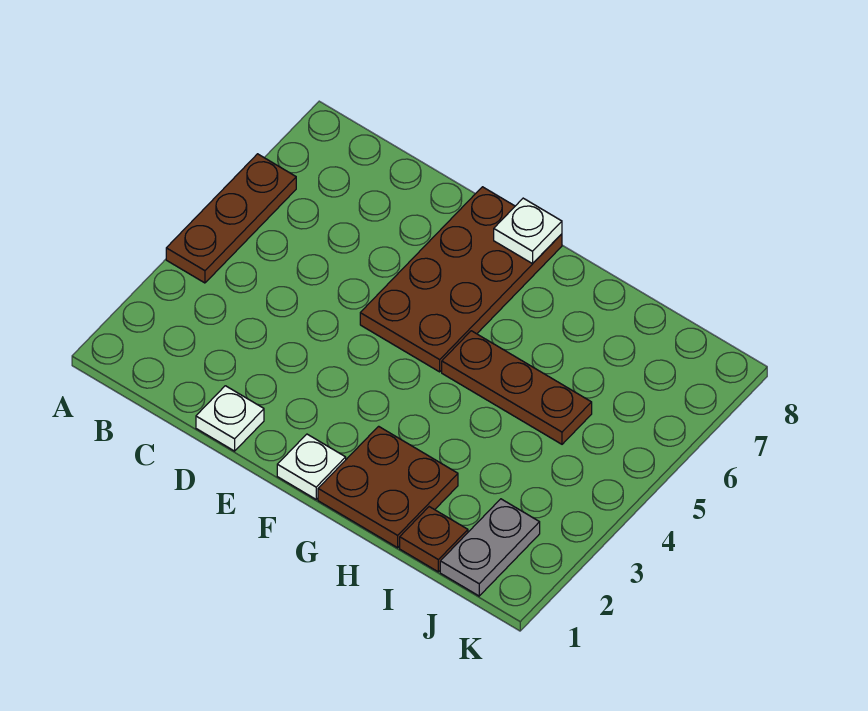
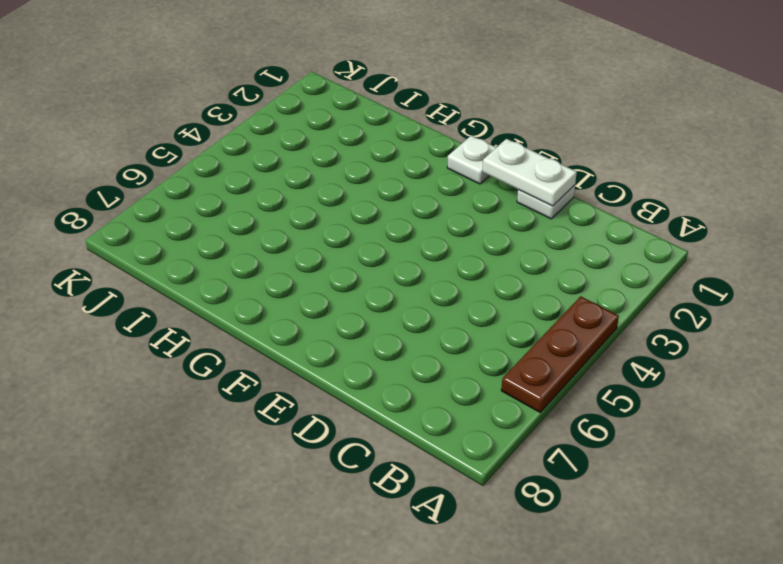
white 1x2 plate [483,139,577,206] -> none
none -> brown 2x4 plate [360,187,562,372]
none -> brown 2x2 plate [318,426,458,548]

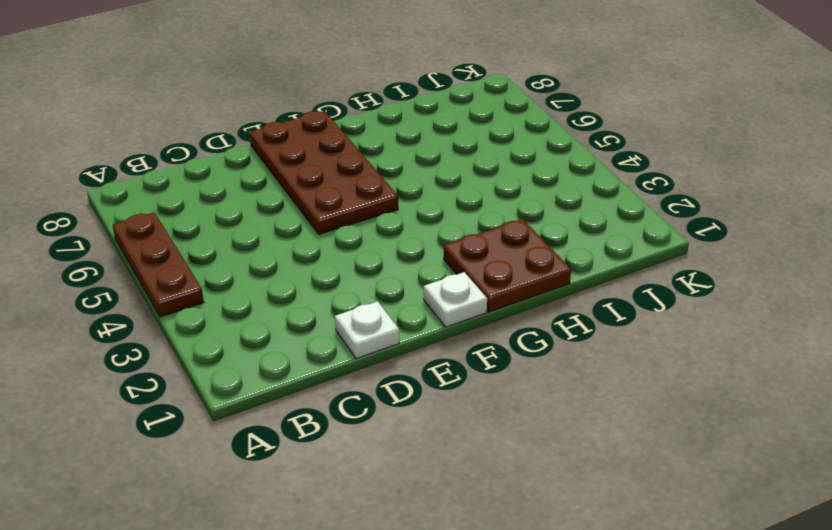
none -> brown 1x3 plate [442,331,592,444]
none -> brown 1x1 plate [400,507,468,572]

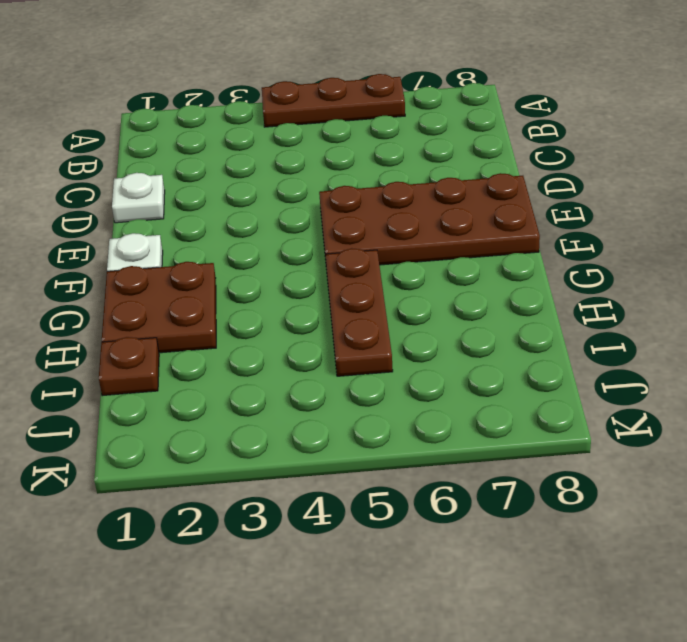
none -> grey 1x2 plate [440,499,540,596]
none -> white 1x1 plate [494,198,562,264]

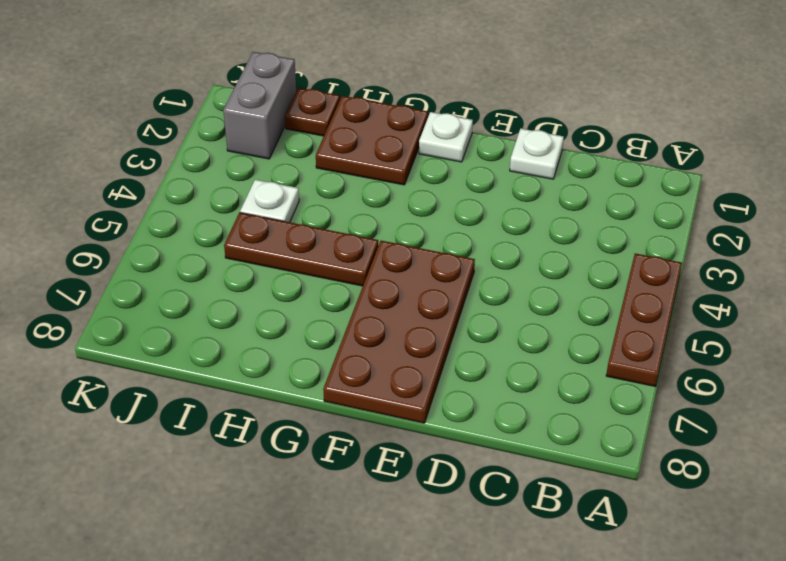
white 1x1 plate [240,180,299,222] -> white 1x1 plate moved to [494,198,562,264]
grey 1x2 brick [223,52,296,159] -> grey 1x2 plate [440,499,540,596]

